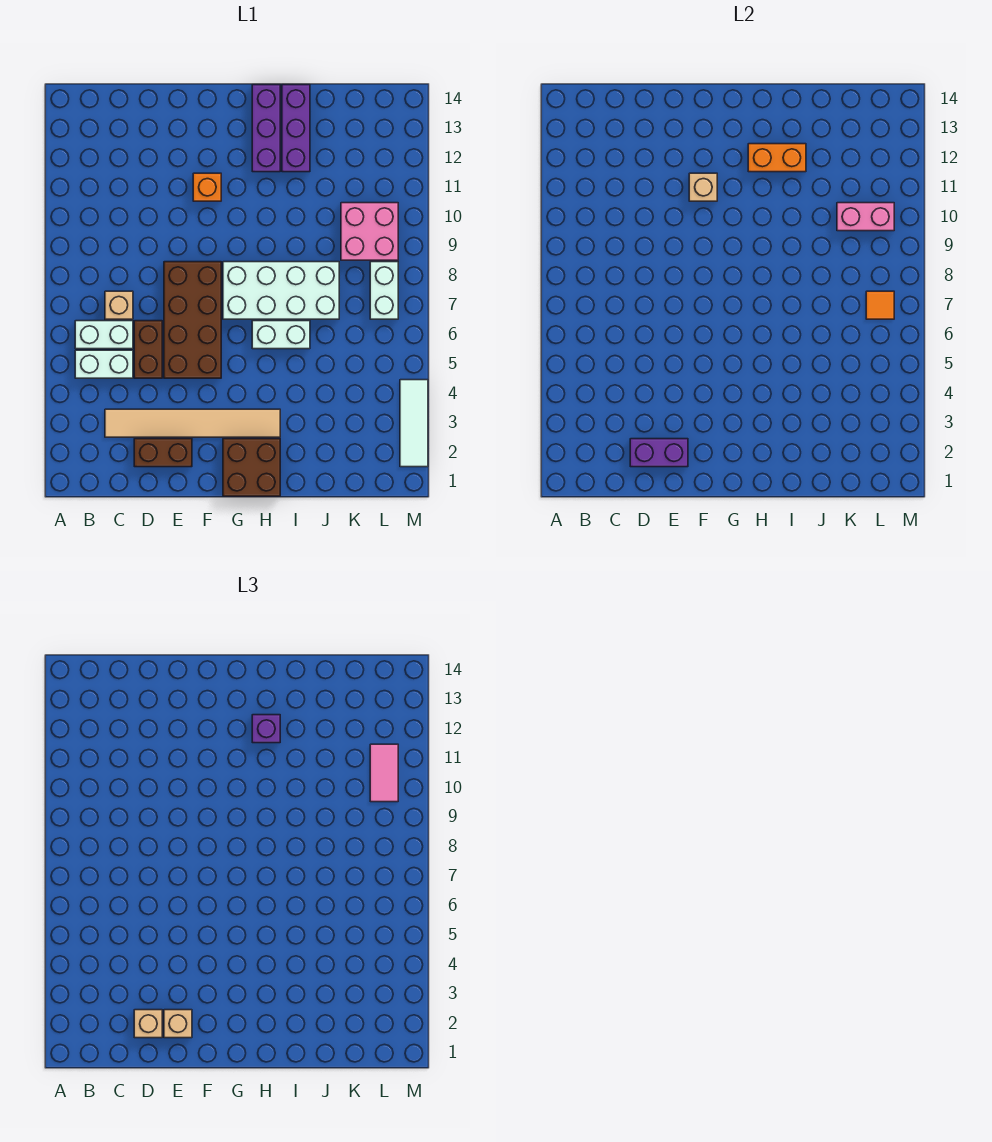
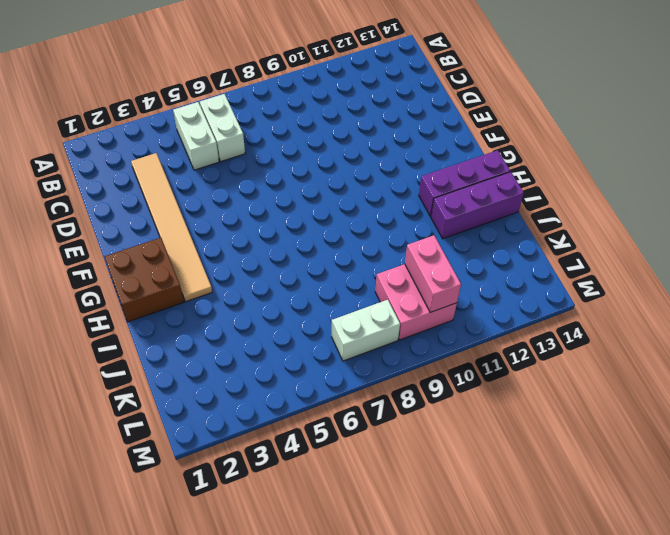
none -> tan 1x1 brick [105,291,133,319]
none -> brown 1x2 brick [134,439,192,467]
none -> brown 1x2 brick [134,321,162,378]

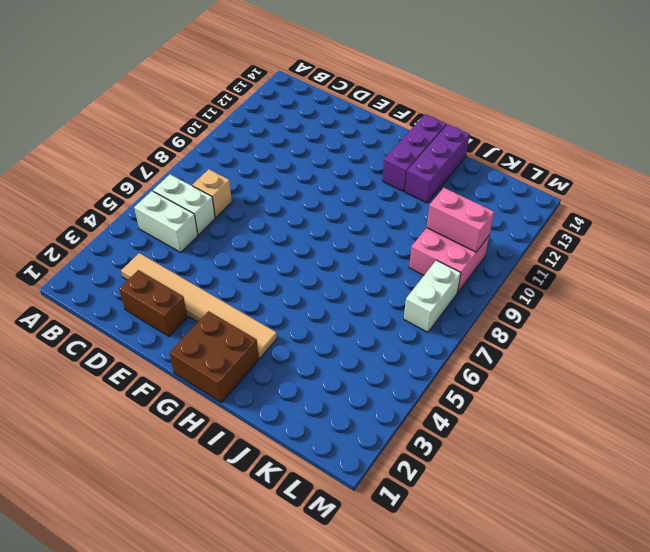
none -> brown 1x2 brick [134,321,162,378]
none -> brown 2x4 brick [164,262,221,378]
none -> orange 1x1 brick [193,173,221,201]

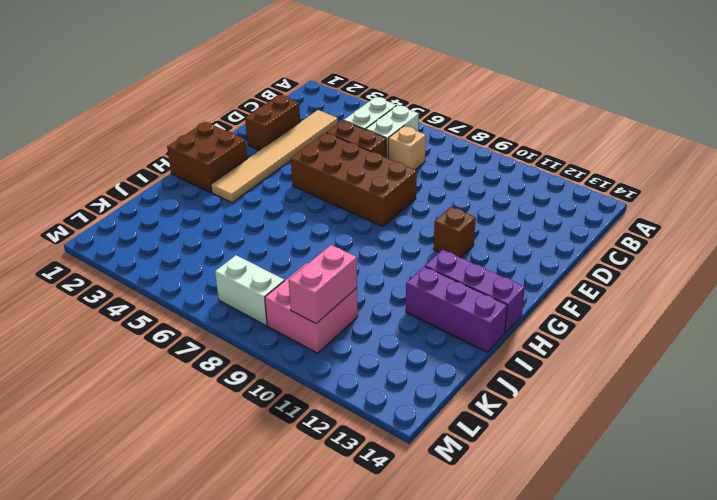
brown 1x1 brick [433,207,476,258] -> orange 1x1 brick [193,173,221,201]
none -> white 2x4 brick [223,262,339,319]
none -> white 1x2 brick [252,321,310,349]
none -> white 1x3 tile [400,380,428,467]

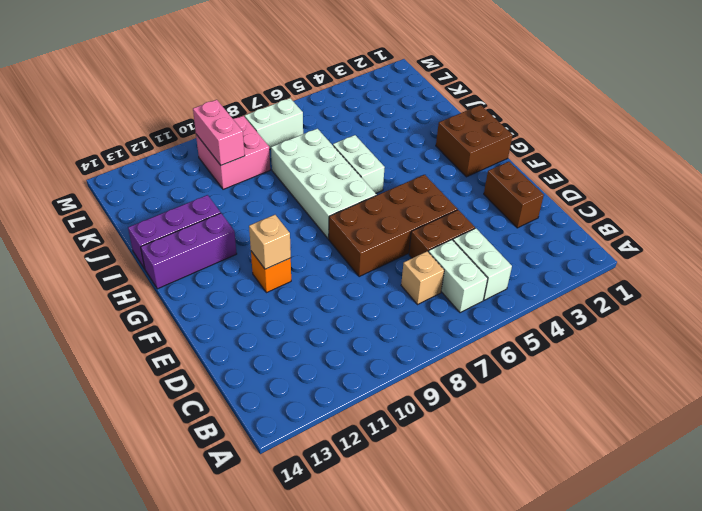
none -> tan 1x6 tile [105,409,280,437]
none -> white 1x3 tile [400,380,428,467]
none -> purple 1x2 brick [630,439,688,467]

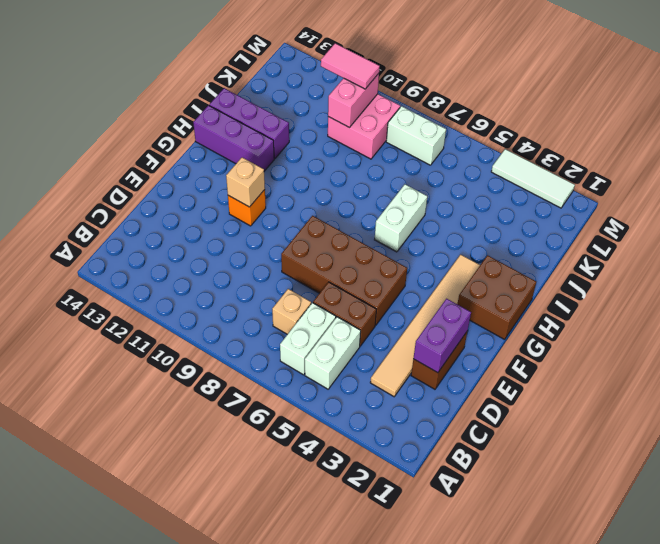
none -> white 2x4 brick [223,262,339,319]
none -> orange 1x2 brick [748,144,806,172]
none -> orange 1x1 tile [866,291,894,319]

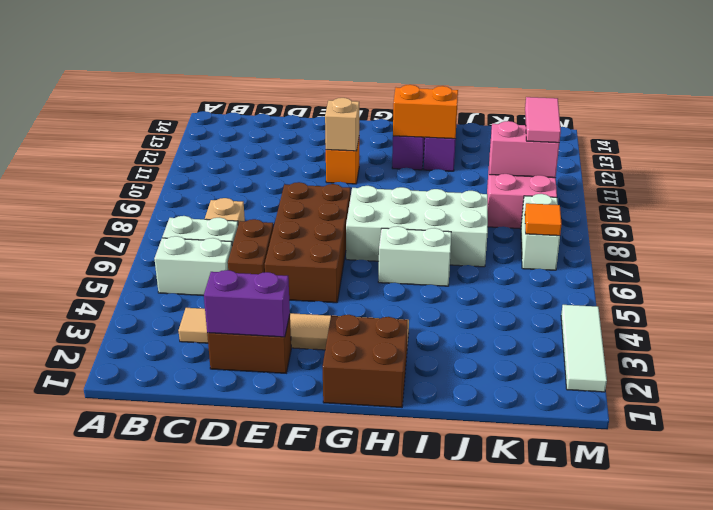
none -> tan 1x1 brick [134,1010,162,1038]
none -> tan 1x1 brick [164,1010,192,1038]
none -> purple 1x1 brick [252,715,280,743]

